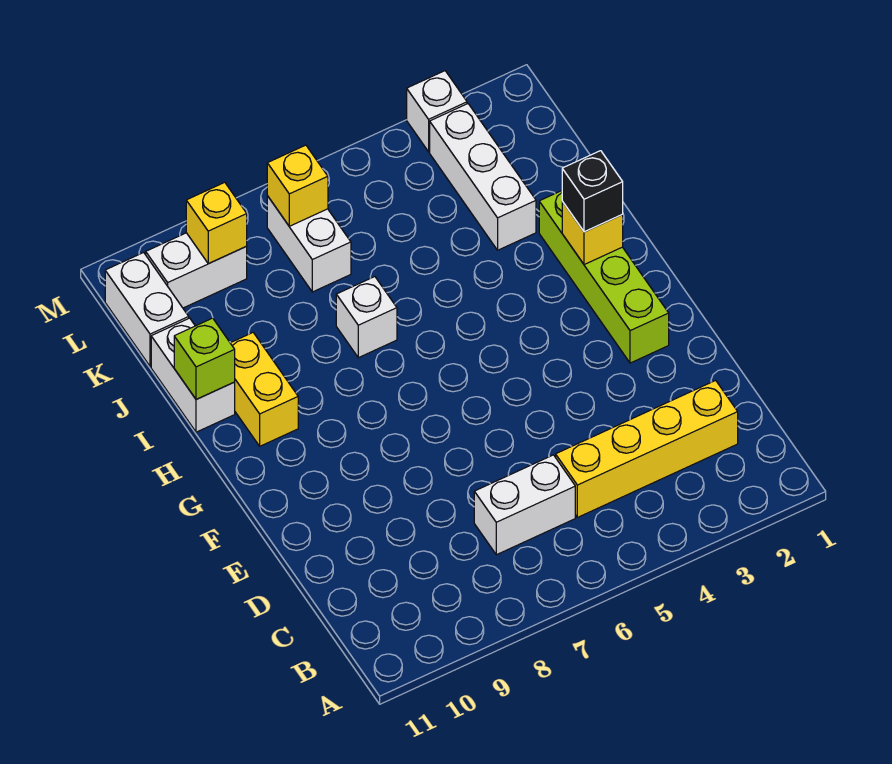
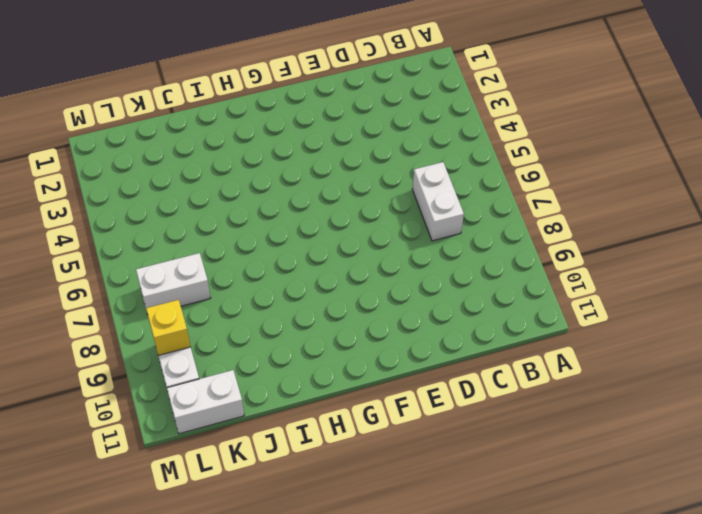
none -> yellow 1x4 brick [556,380,738,517]
none -> lime 1x4 brick [539,191,669,363]
none -> yellow 1x2 brick [231,333,298,446]

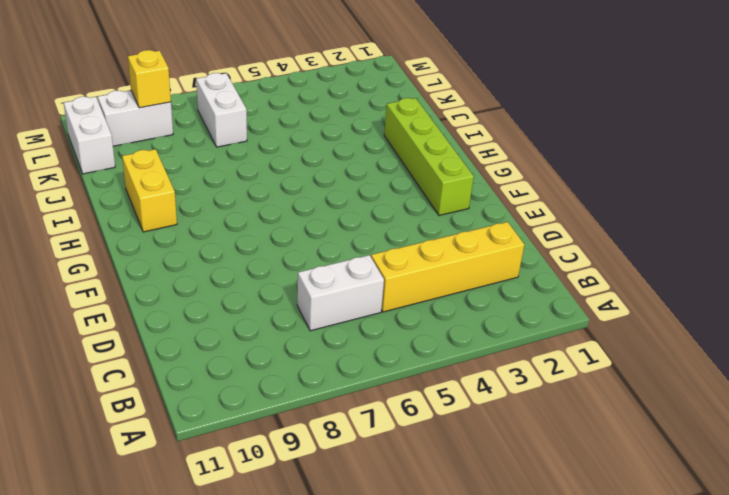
none -> white 1x1 brick [336,277,397,358]
none -> white 1x2 brick [151,318,235,432]
none -> white 1x3 brick [430,104,536,250]

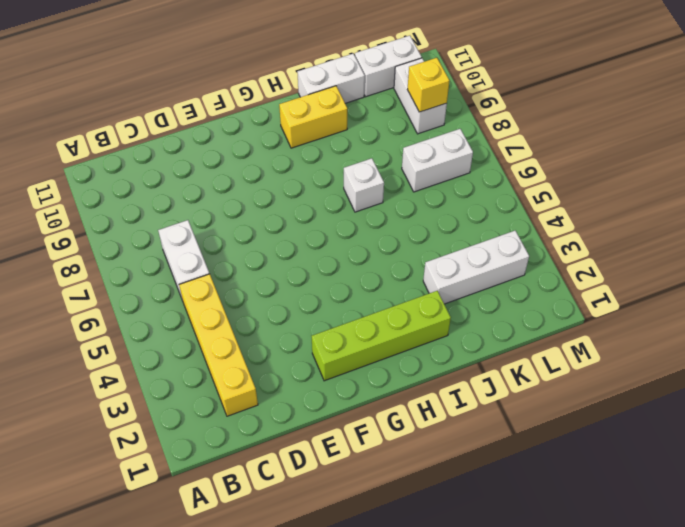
none -> white 1x1 brick [407,71,467,152]
none -> yellow 1x1 brick [562,202,623,265]
none -> lime 1x1 brick [174,318,235,400]

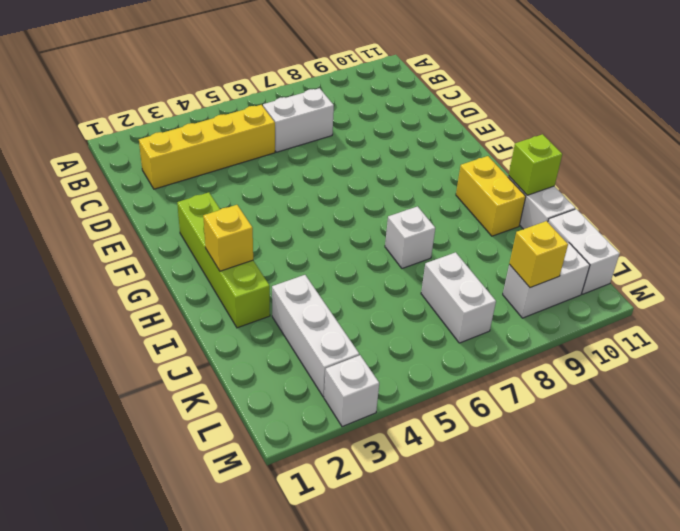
none -> yellow 1x1 brick [267,145,328,226]
none -> black 1x1 brick [562,151,623,232]

